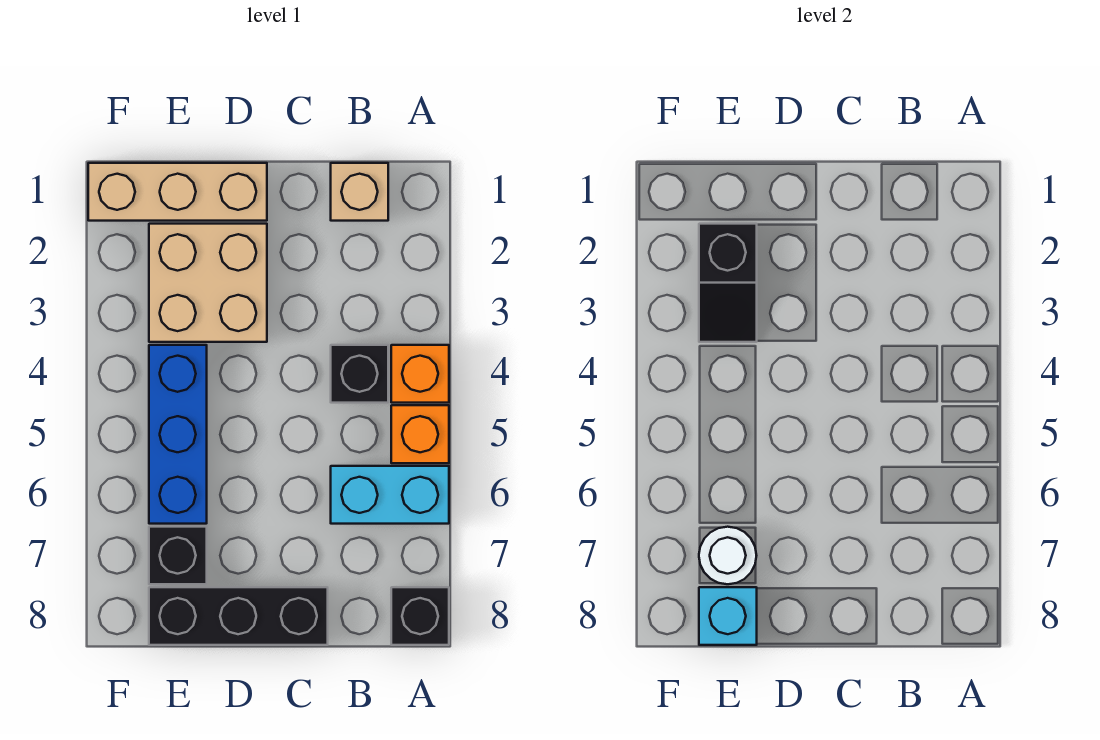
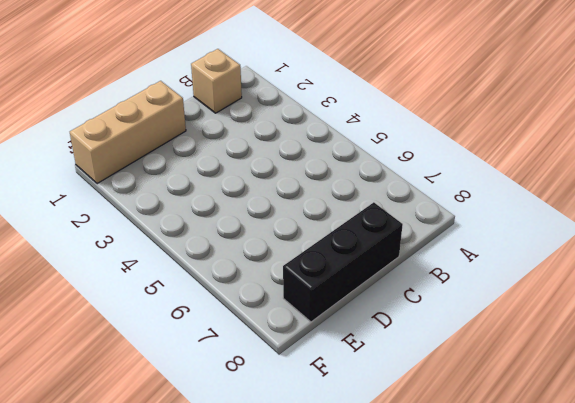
none -> orange 1x1 brick [391,345,449,403]
none -> orange 1x1 brick [391,405,449,463]
none -> cyan 1x2 brick [331,466,449,524]

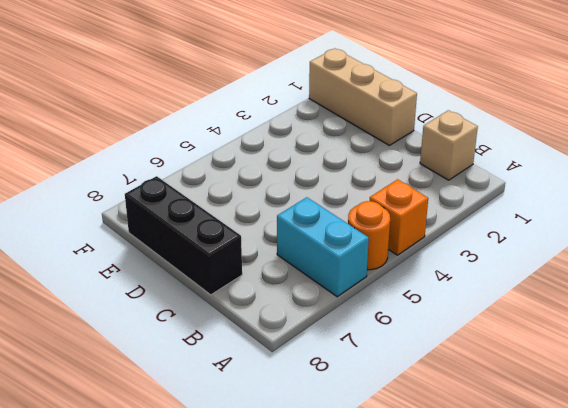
orange 1x1 round brick [348,201,390,270] -> orange 1x1 brick [391,405,449,463]
none -> black 1x1 brick [391,587,449,645]
none -> black 1x1 brick [331,345,388,403]
none -> tan 2x2 brick [149,224,267,342]

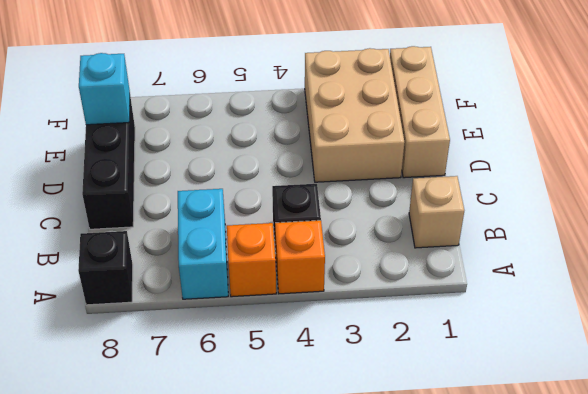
tan 2x3 brick [305,48,404,182] -> tan 2x2 brick [149,224,267,342]
none -> blue 1x3 brick [149,345,207,524]
none -> black 1x1 brick [149,527,207,584]
none -> black 1x2 slope [699,224,757,342]

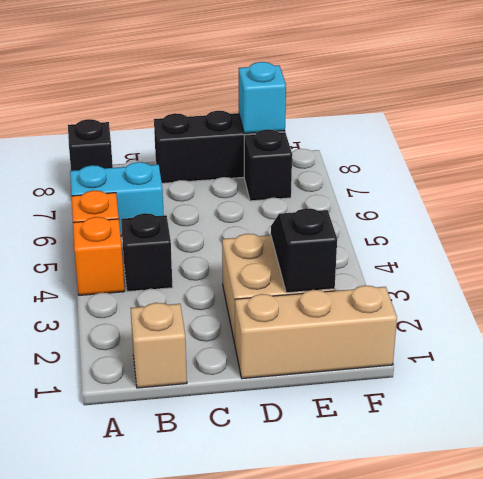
none -> blue 1x3 brick [149,345,207,524]
none -> white 1x1 round brick [699,527,757,584]

